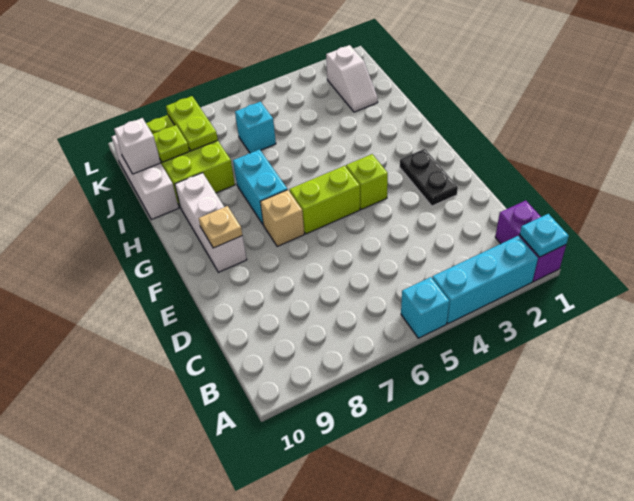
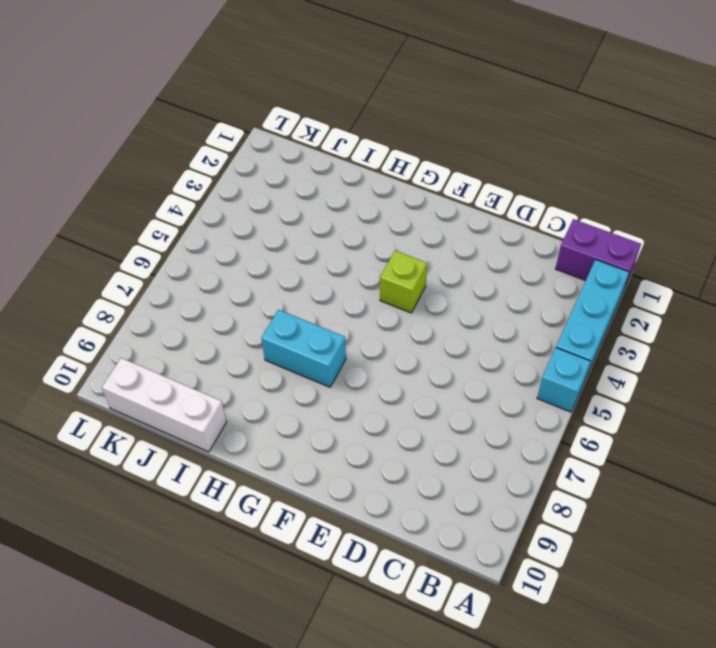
none -> black 1x2 plate [400,149,458,206]
none -> lime 1x2 brick [290,166,360,234]
none -> tan 1x1 brick [260,190,304,247]

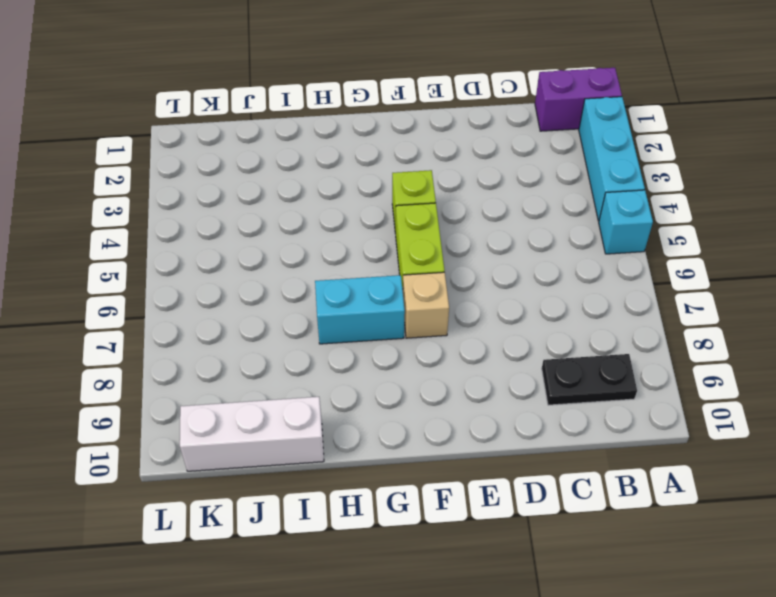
black 1x2 plate [542,354,637,405] -> black 1x2 plate moved to [400,149,458,206]
none -> white 1x3 brick [175,173,247,272]
none -> lime 2x3 brick [146,115,235,207]
none -> white 1x2 slope [326,45,378,112]

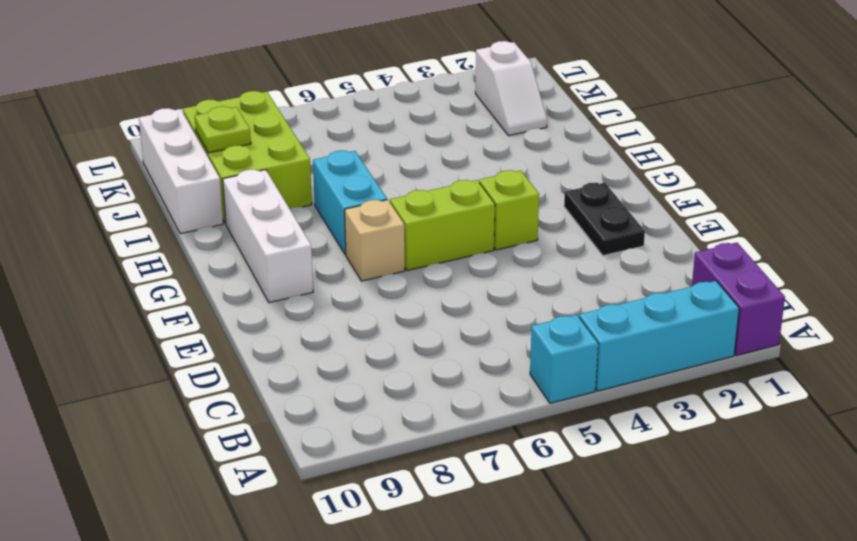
none -> cyan 1x1 brick [235,102,276,153]
none -> cyan 1x1 plate [520,214,569,257]
none -> tan 1x1 plate [199,206,242,248]

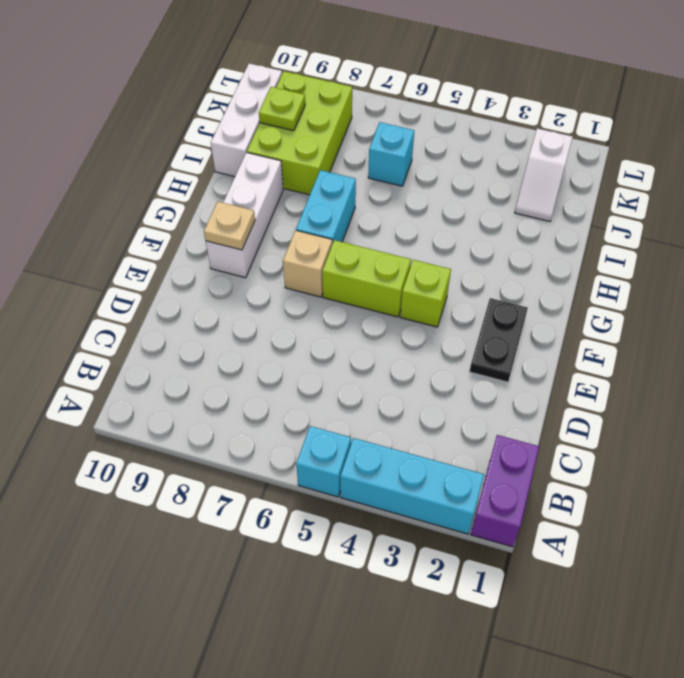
none -> cyan 1x1 plate [520,214,569,257]
none -> lime 1x2 plate [166,96,218,151]
none -> white 1x1 brick [114,118,161,174]

